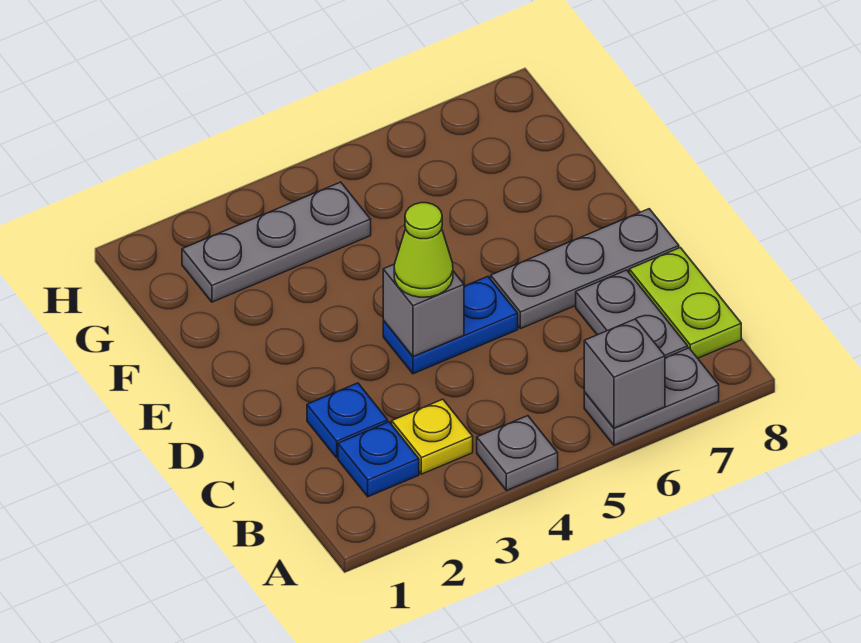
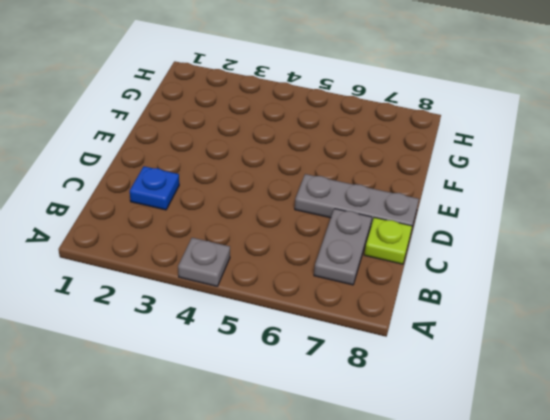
lime 1x1 plate [364,218,412,264] -> lime 1x2 plate [629,248,741,358]
none -> grey 1x2 plate [584,348,719,445]
none -> blue 1x1 plate [338,422,419,497]
none -> yellow 1x1 plate [392,399,473,474]

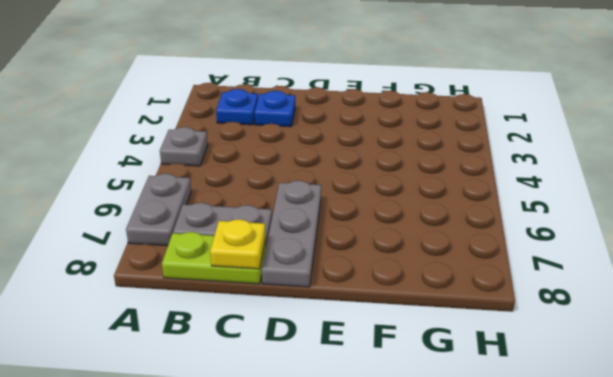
yellow 1x1 plate [210,219,265,269] -> yellow 1x1 plate moved to [392,399,473,474]
none -> blue 1x2 plate [383,276,518,374]
none -> grey 1x3 plate [182,182,371,302]
none -> grey 1x1 brick [584,319,665,428]

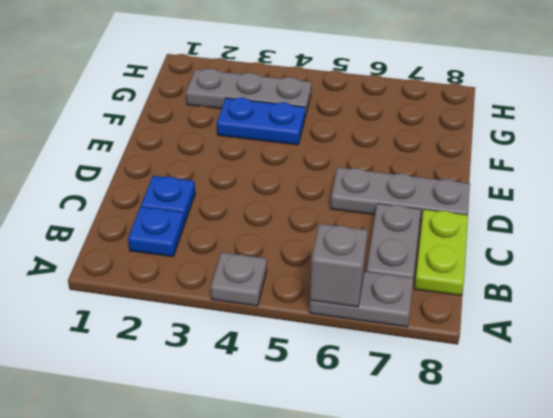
blue 1x2 plate [217,98,305,145] -> blue 1x2 plate moved to [383,276,518,374]
none -> yellow 1x1 plate [392,399,473,474]
none -> grey 1x1 brick [383,264,464,357]
none -> lime 1x1 cone [394,203,453,297]

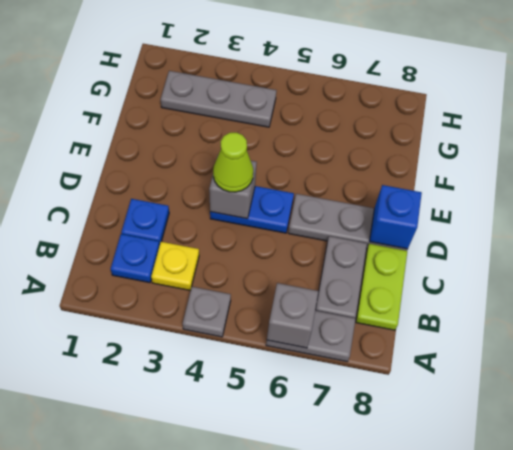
blue 1x1 brick [370,185,422,249] -> none

